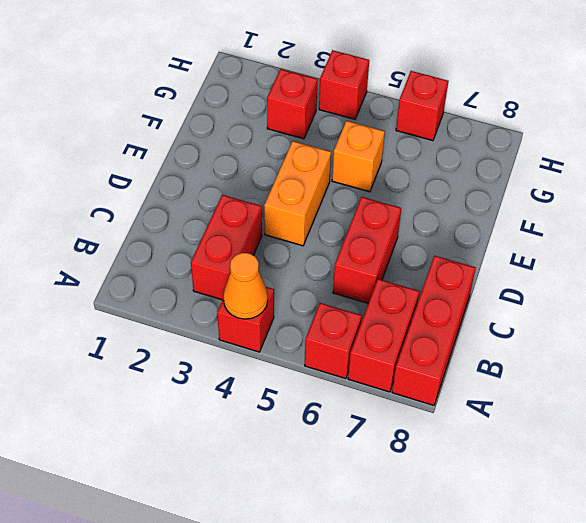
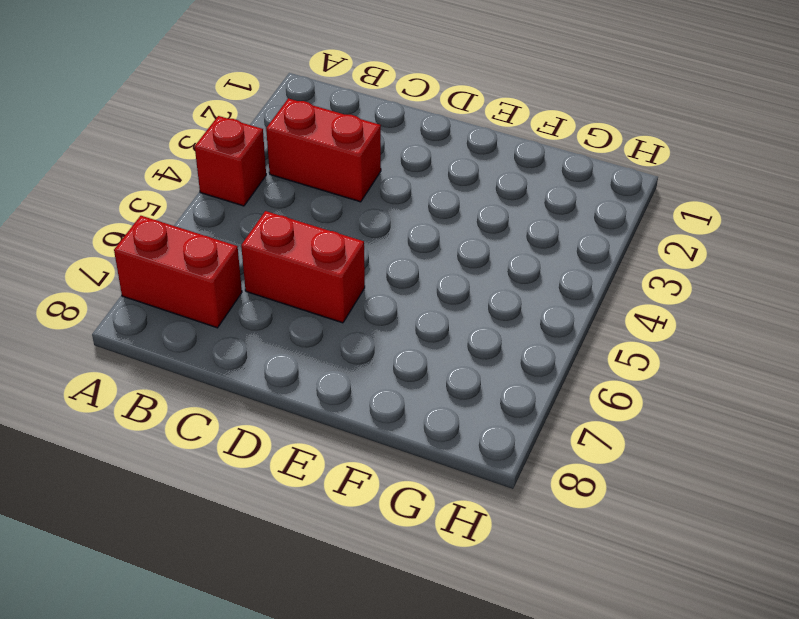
none -> red 1x1 brick [305,303,362,379]
none -> red 1x3 brick [392,256,476,405]
none -> orange 1x2 brick [264,141,331,246]

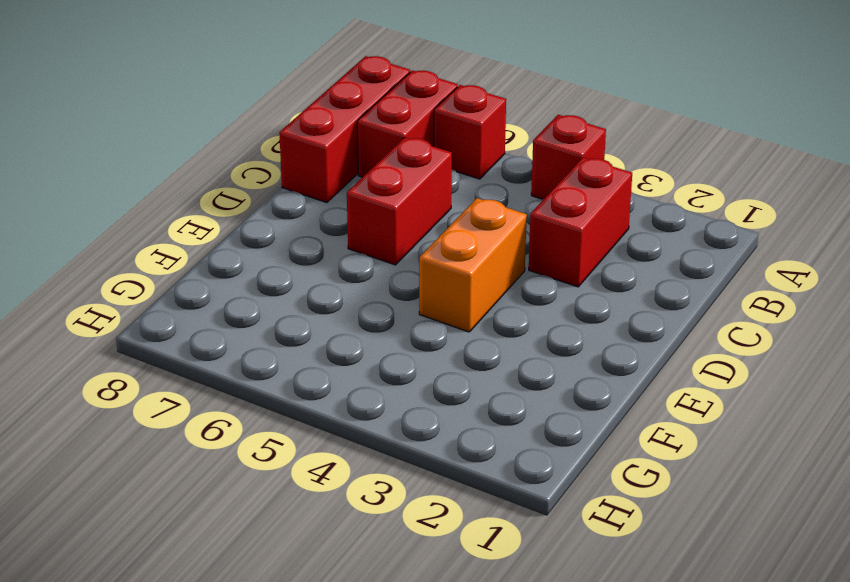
none -> orange 1x1 brick [332,121,385,192]
none -> red 1x1 brick [267,69,318,139]
none -> red 1x1 brick [319,50,369,119]

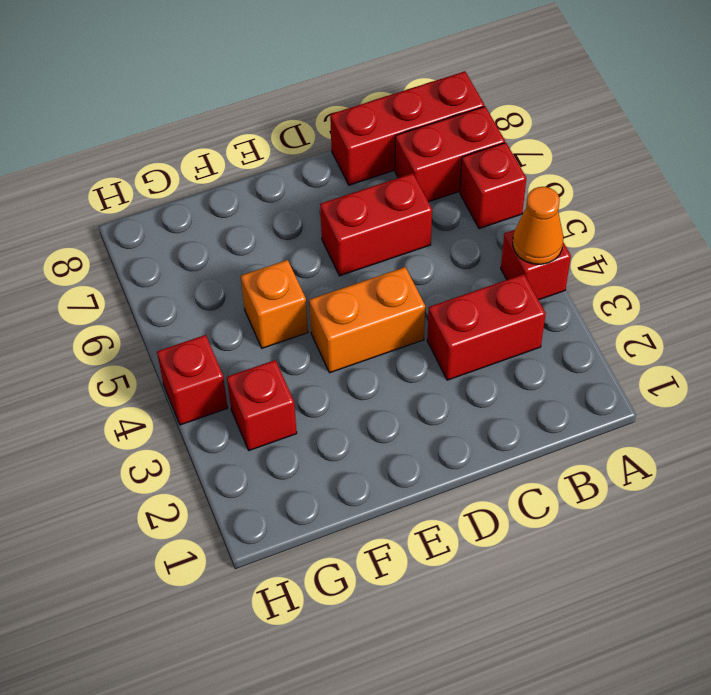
none -> red 1x1 brick [396,71,448,141]

